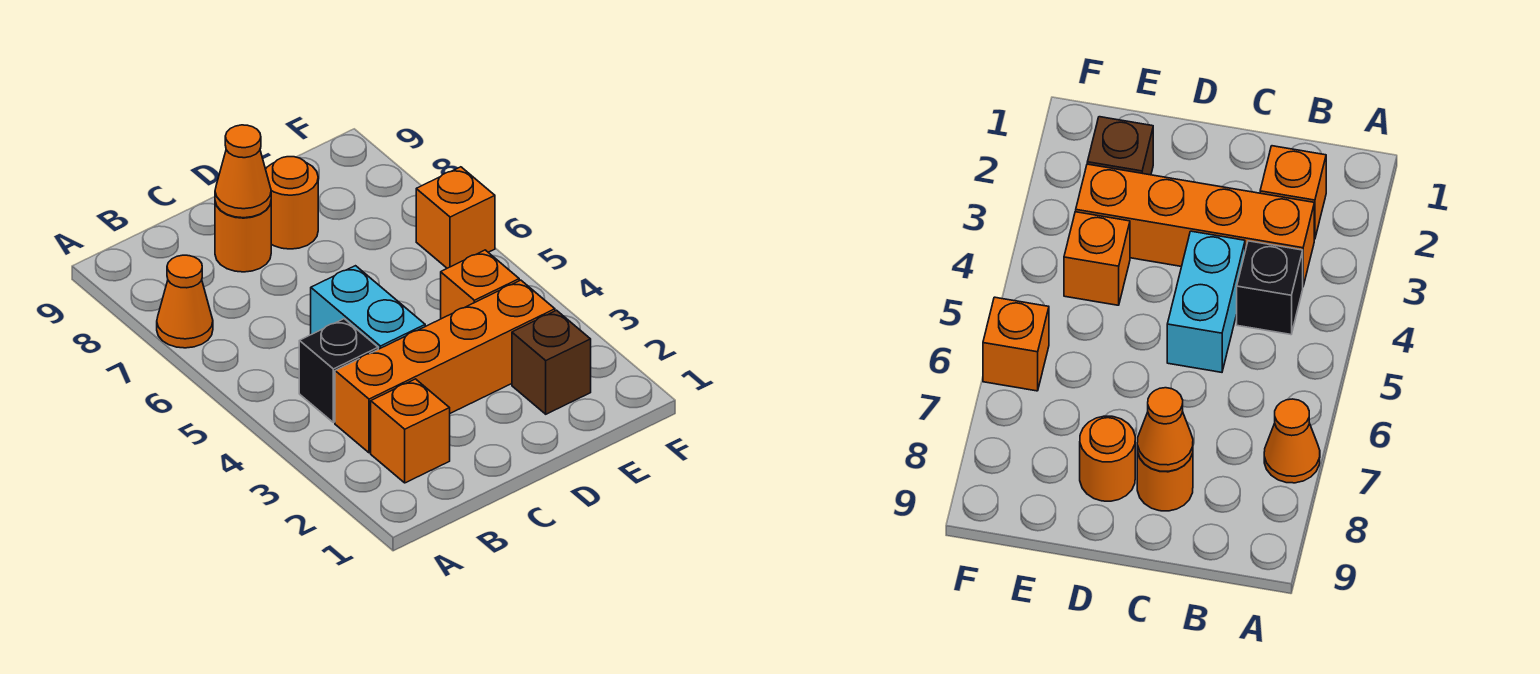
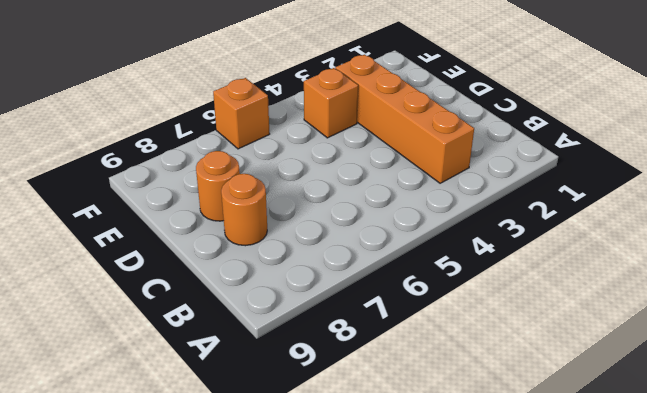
none -> orange 1x1 cone [157,255,213,348]
none -> orange 1x1 brick [371,379,450,483]

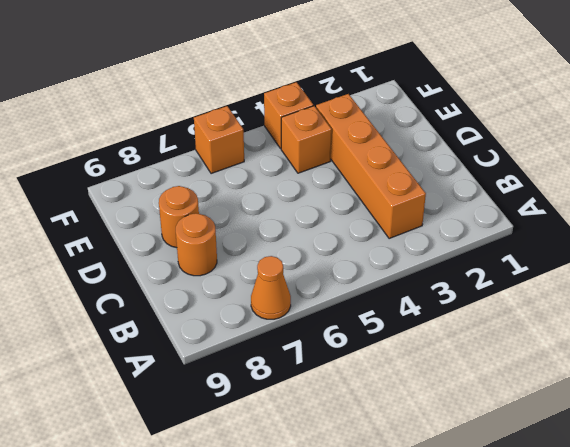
orange 1x1 brick [264,82,313,148] -> orange 1x1 brick moved to [371,379,450,483]
none -> black 1x1 brick [299,319,378,423]
none -> cyan 1x2 brick [311,266,425,349]

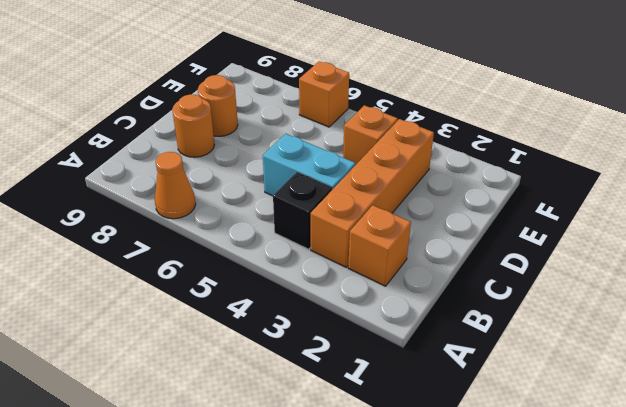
none -> brown 1x1 brick [512,310,591,414]
none -> orange 1x1 cone [215,125,271,218]

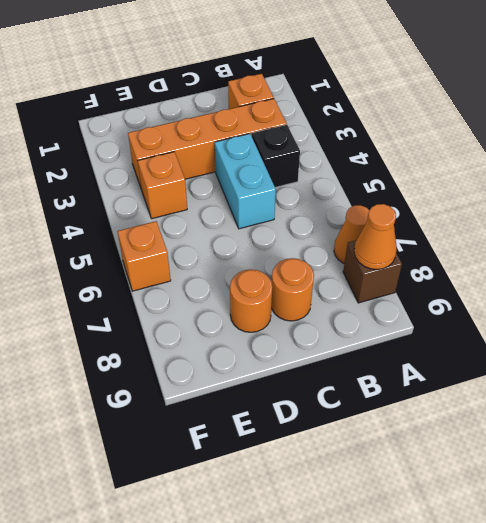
brown 1x1 brick [343,240,402,303] -> brown 1x1 brick moved to [512,310,591,414]
orange 1x1 cone [354,204,397,270] -> orange 1x1 cone moved to [215,125,271,218]

